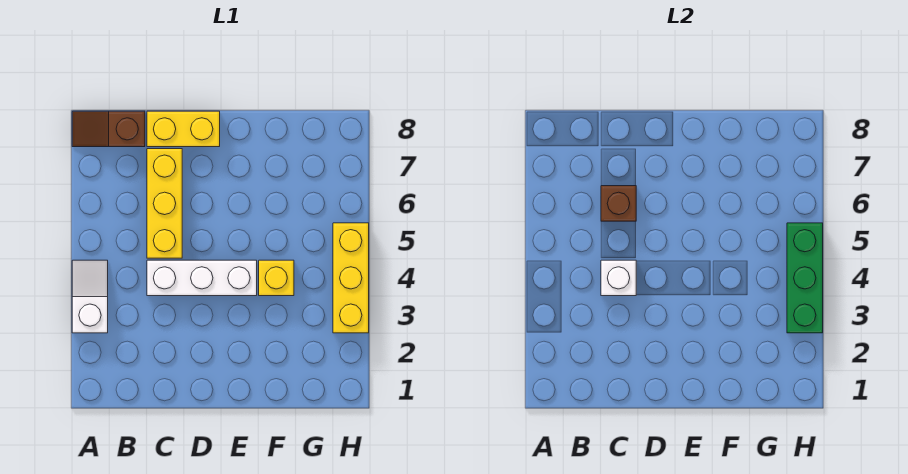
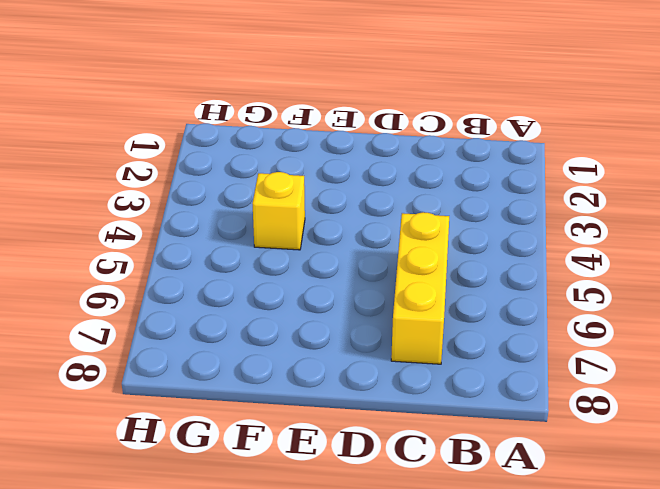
none -> white 1x2 slope [72,260,108,333]
none -> brown 1x2 slope [72,111,145,147]

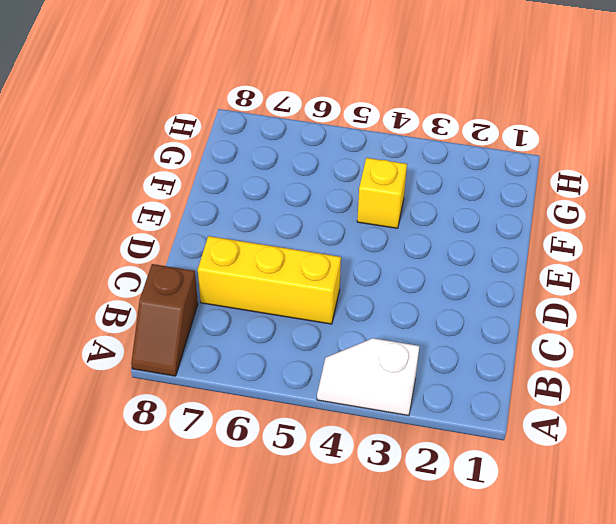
none -> white 1x3 brick [147,260,257,296]
none -> yellow 1x2 brick [147,111,220,147]

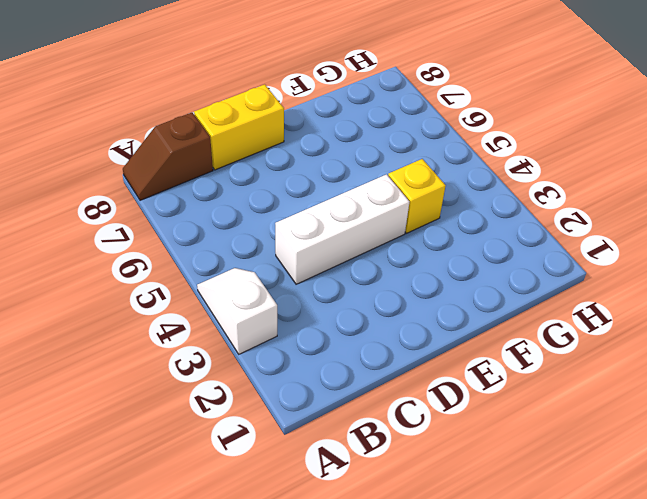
none -> yellow 1x3 brick [147,149,182,258]
none -> yellow 1x3 brick [333,223,369,333]

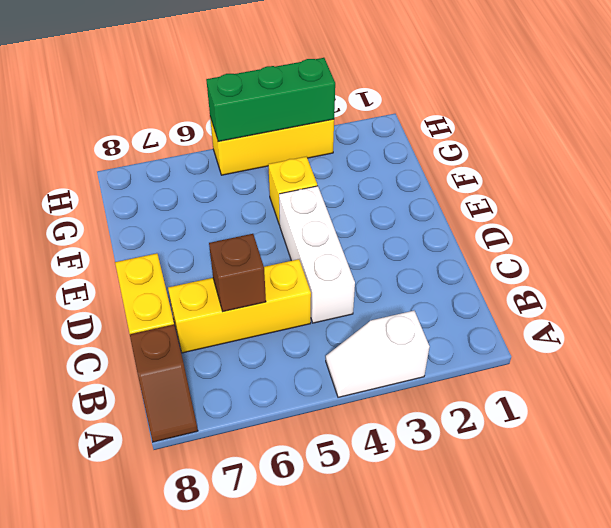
none -> white 1x1 brick [601,260,636,296]

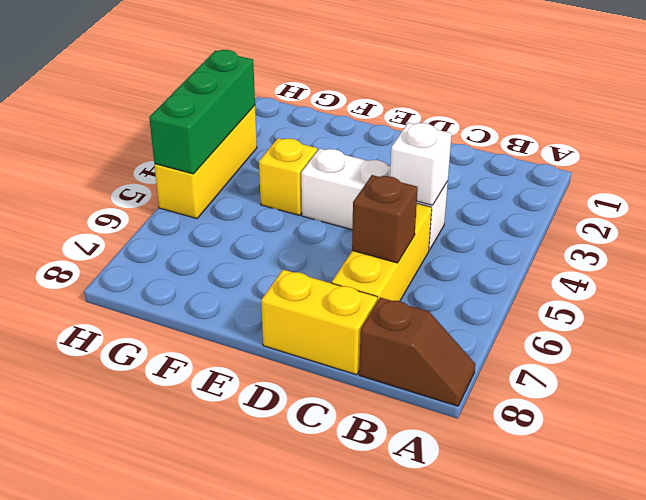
none -> white 1x2 slope [72,260,108,333]

